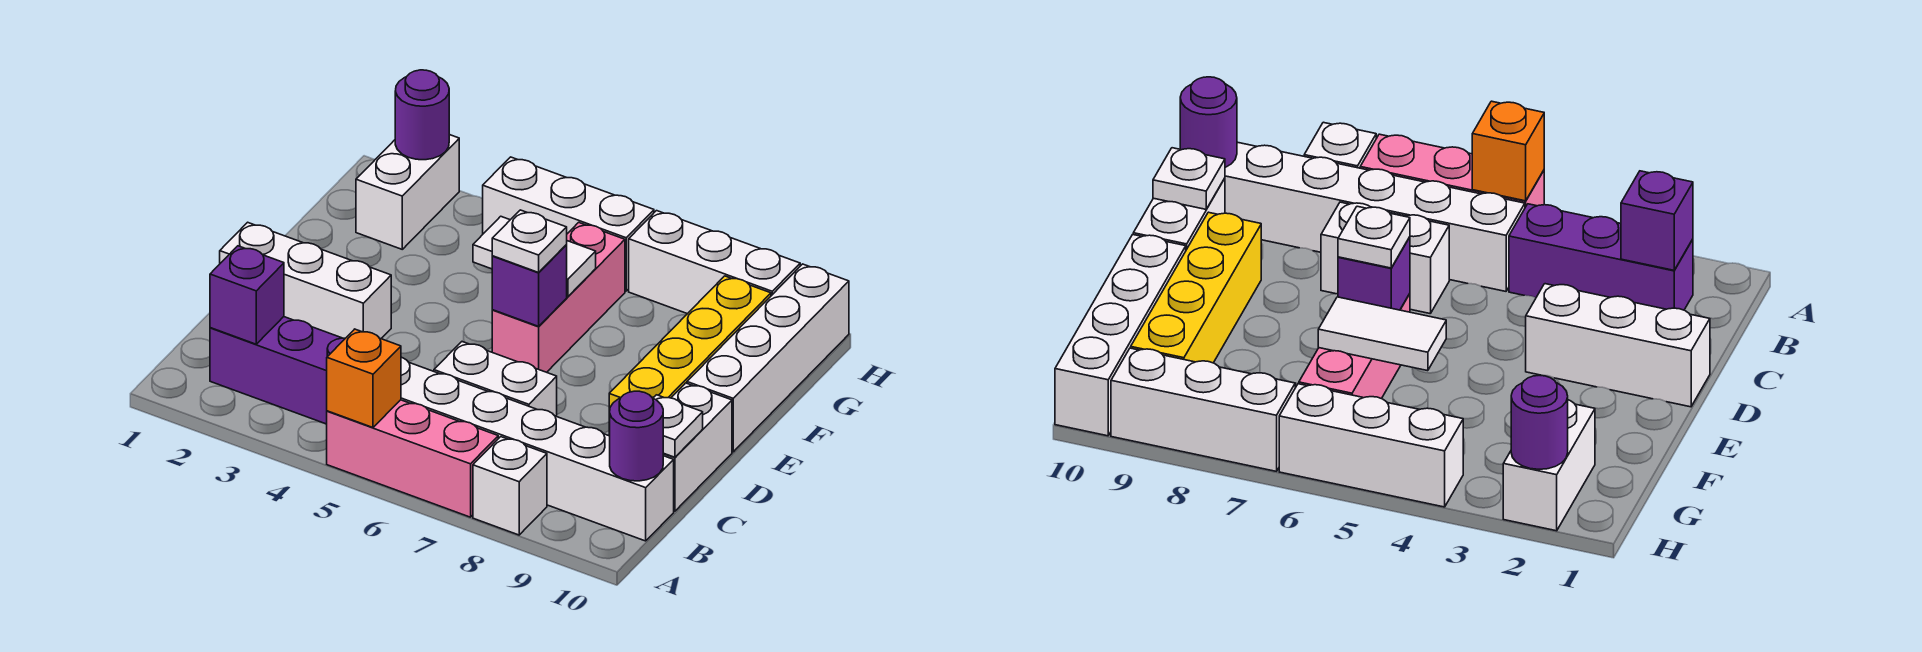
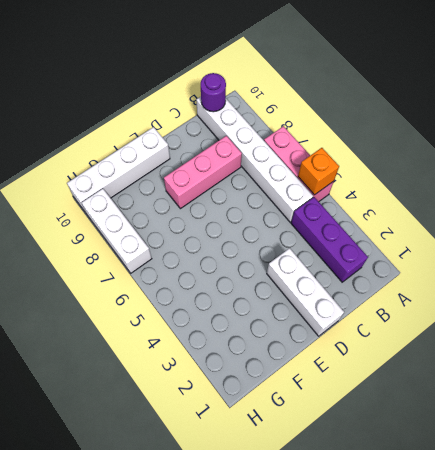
pink 1x3 brick [164,136,242,209] -> pink 1x3 brick moved to [492,222,625,372]
none -> white 1x1 brick [473,437,547,535]
none -> white 1x2 brick [434,342,557,416]
none -> white 1x2 brick [663,383,732,511]

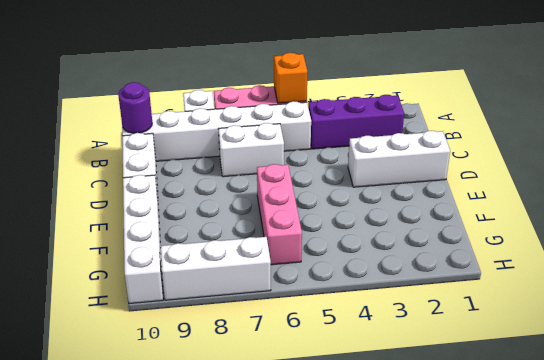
none -> yellow 1x4 brick [609,276,771,436]
none -> white 1x2 brick [356,135,459,249]
none -> white 1x3 brick [483,157,654,291]

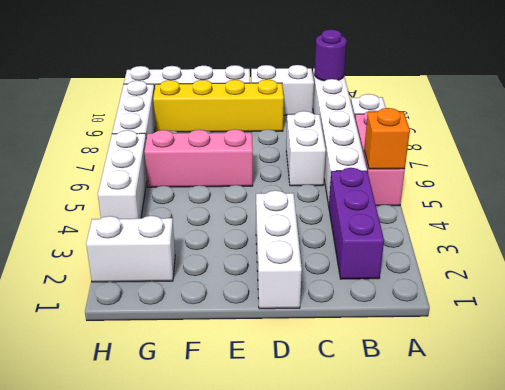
none -> purple 1x1 brick [210,246,284,344]
none -> white 1x1 plate [653,395,703,457]
none -> purple 1x1 brick [492,245,567,326]

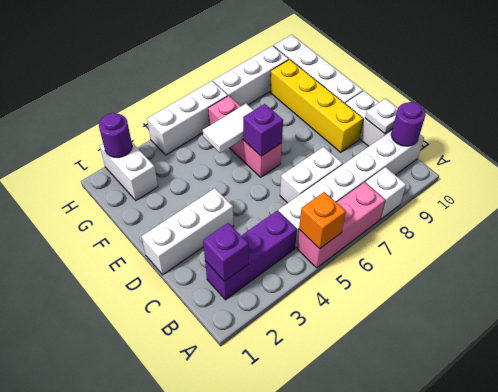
none -> white 1x1 plate [492,210,567,272]

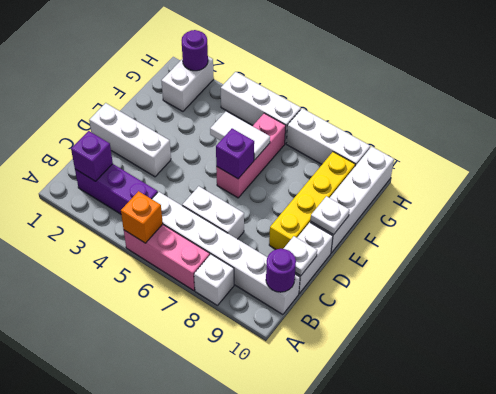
white 1x1 plate [310,196,349,235] -> white 1x1 plate moved to [492,210,567,272]

